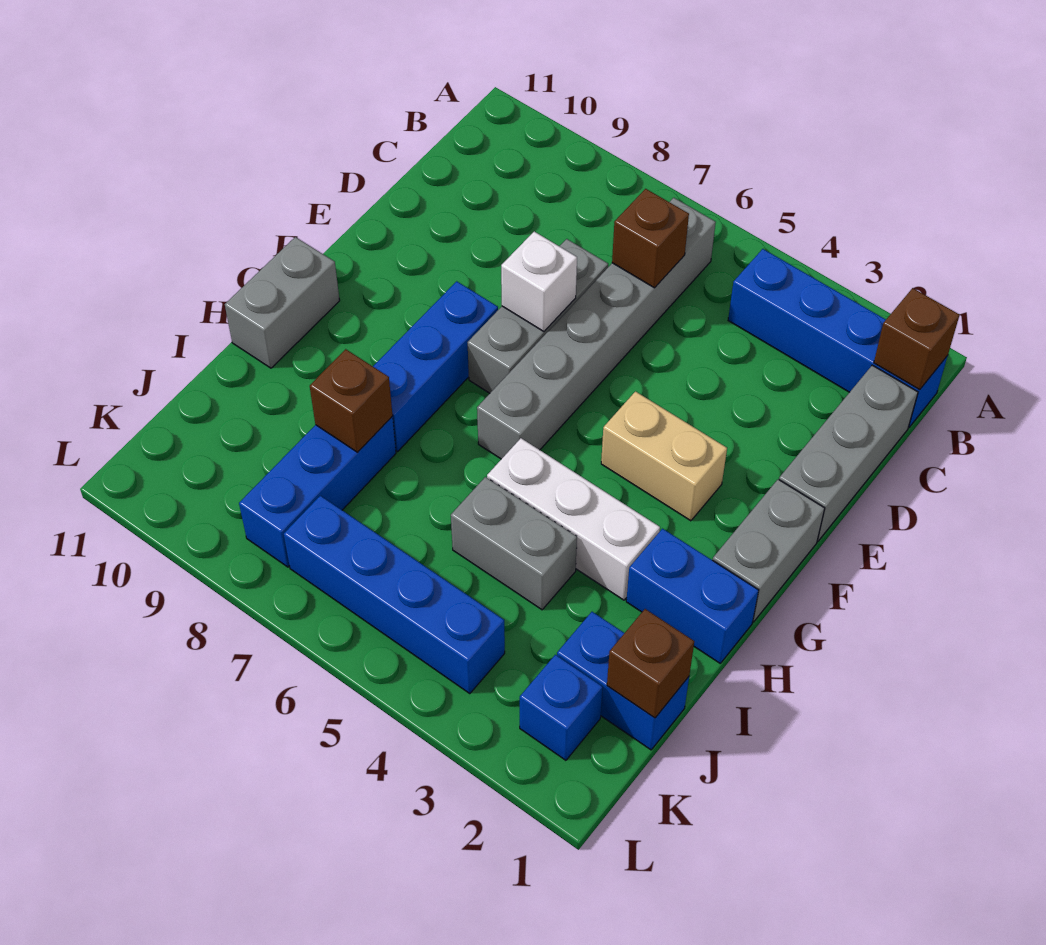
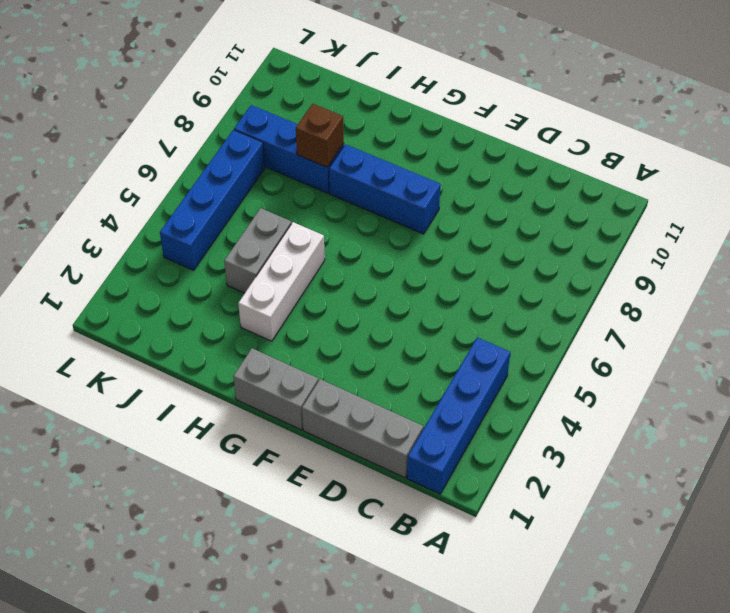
none -> grey 1x6 brick [477,198,716,459]
none -> grey 1x3 brick [468,239,608,393]
none -> tan 1x2 brick [601,392,727,521]

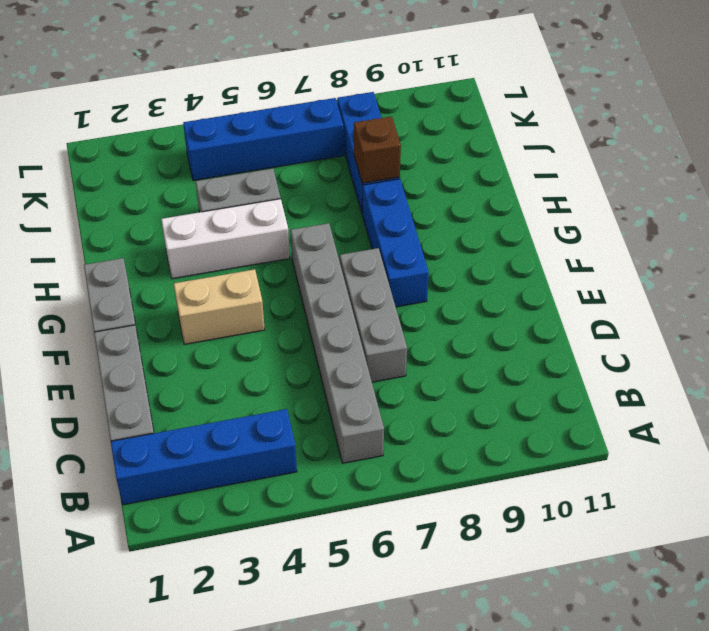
none -> grey 1x2 brick [225,237,340,368]
none -> blue 1x2 brick [626,529,759,663]
none -> blue 1x2 brick [557,612,689,750]

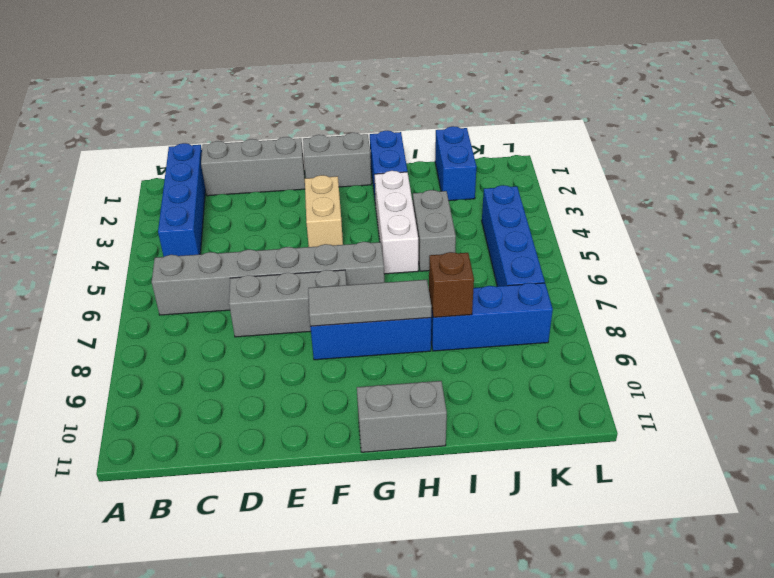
grey 1x3 tile [308,280,432,326] -> none
none -> blue 1x1 brick [520,655,603,760]
none -> brown 1x1 brick [874,288,959,390]
none -> brown 1x1 brick [612,189,689,288]

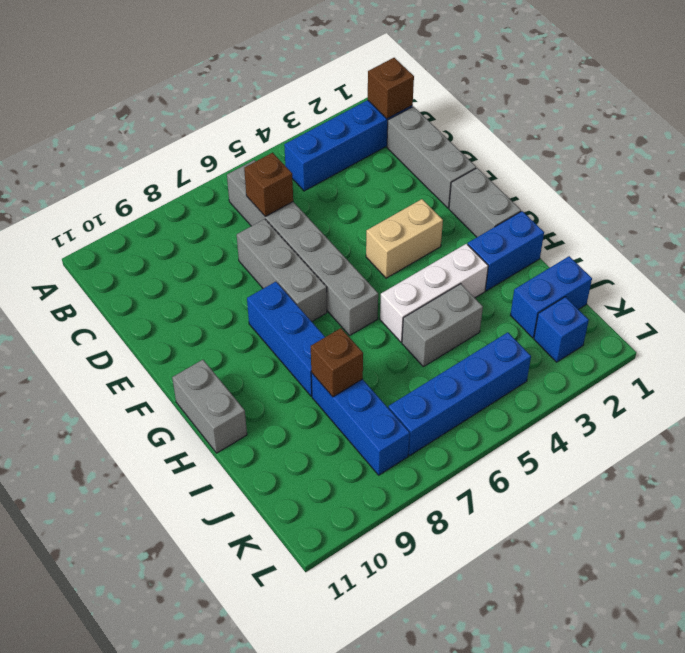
none -> white 1x1 brick [501,232,577,332]
none -> brown 1x1 brick [607,609,694,718]

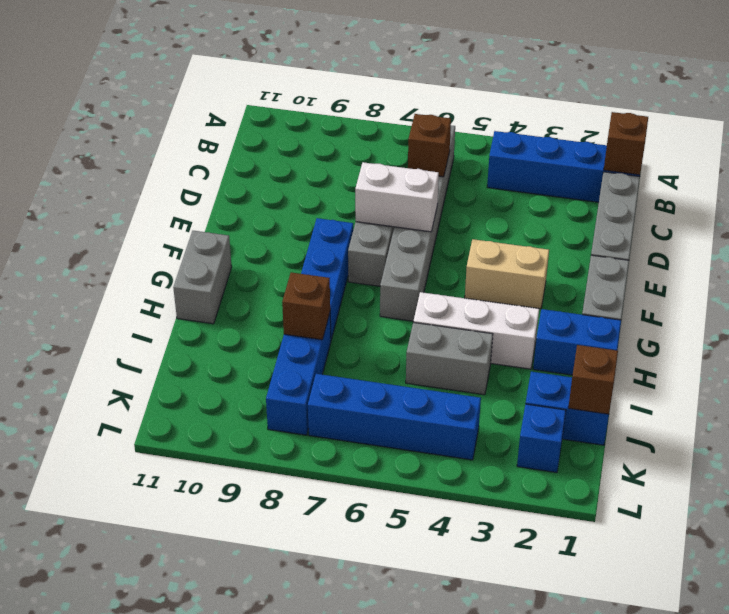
white 1x2 brick [355,162,439,232] -> white 1x1 brick [501,232,577,332]

